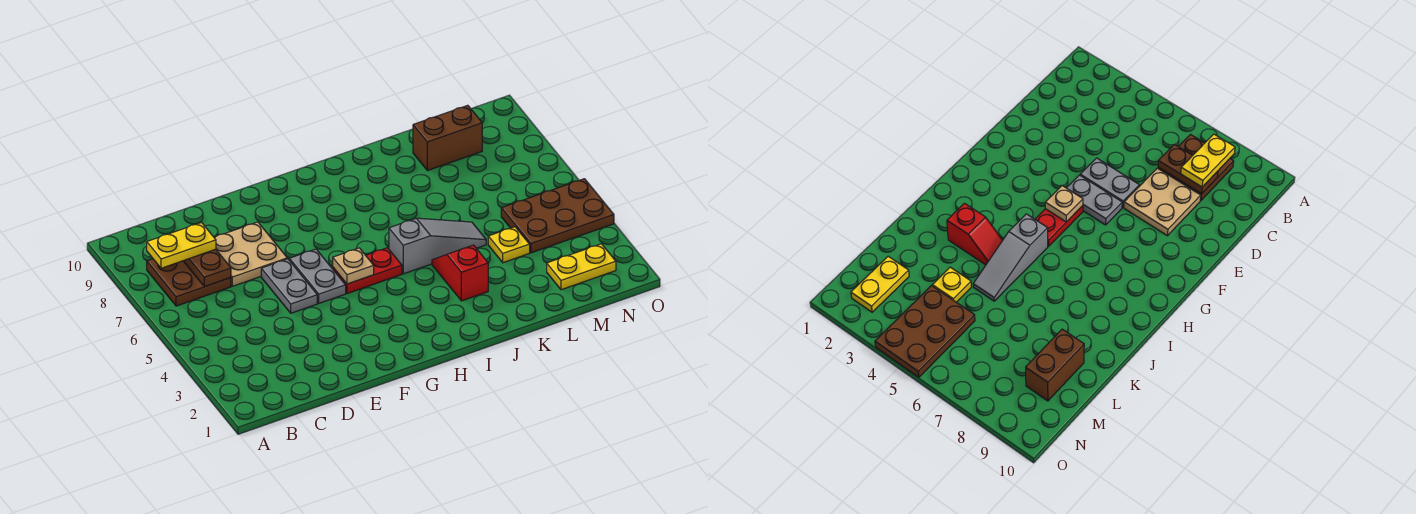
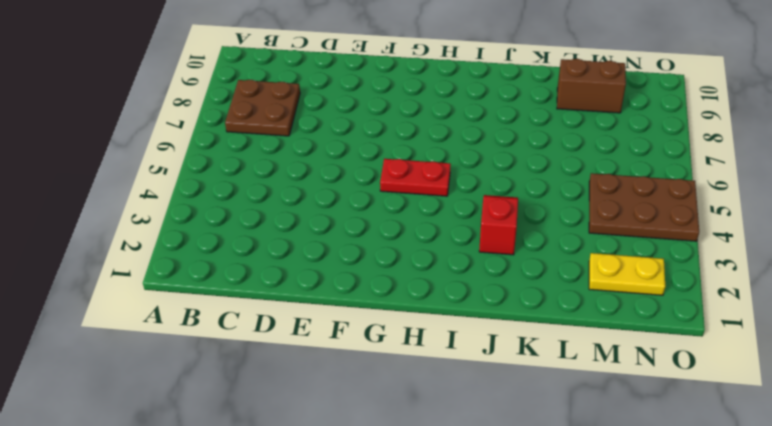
none -> tan 2x2 plate [214,222,287,286]
none -> grey 1x2 plate [261,259,317,313]
none -> grey 1x2 plate [289,249,346,303]

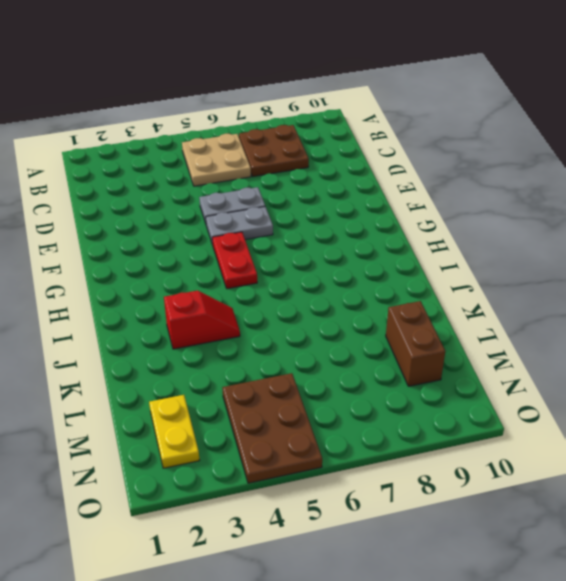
tan 2x2 plate [182,134,251,186] -> tan 2x2 plate moved to [214,222,287,286]
none -> grey 1x3 slope [389,218,486,274]
none -> yellow 1x1 plate [488,227,530,263]
none -> brown 1x2 plate [184,249,231,287]

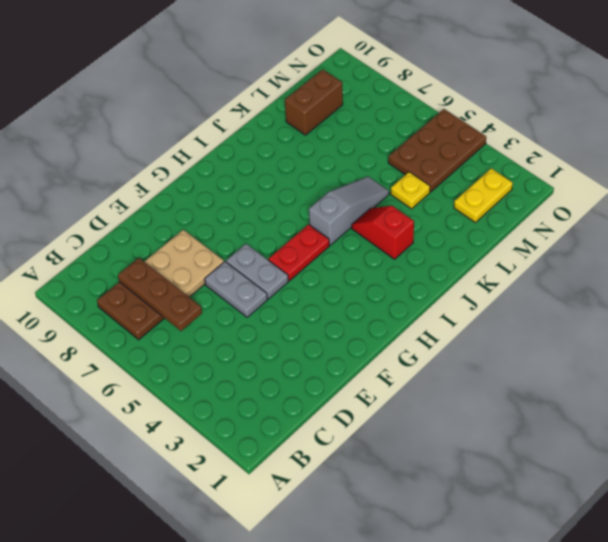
brown 1x3 plate [118,258,202,331] -> brown 1x2 plate [184,249,231,287]
none -> tan 1x1 plate [333,248,374,284]
none -> yellow 1x2 plate [147,223,216,268]

